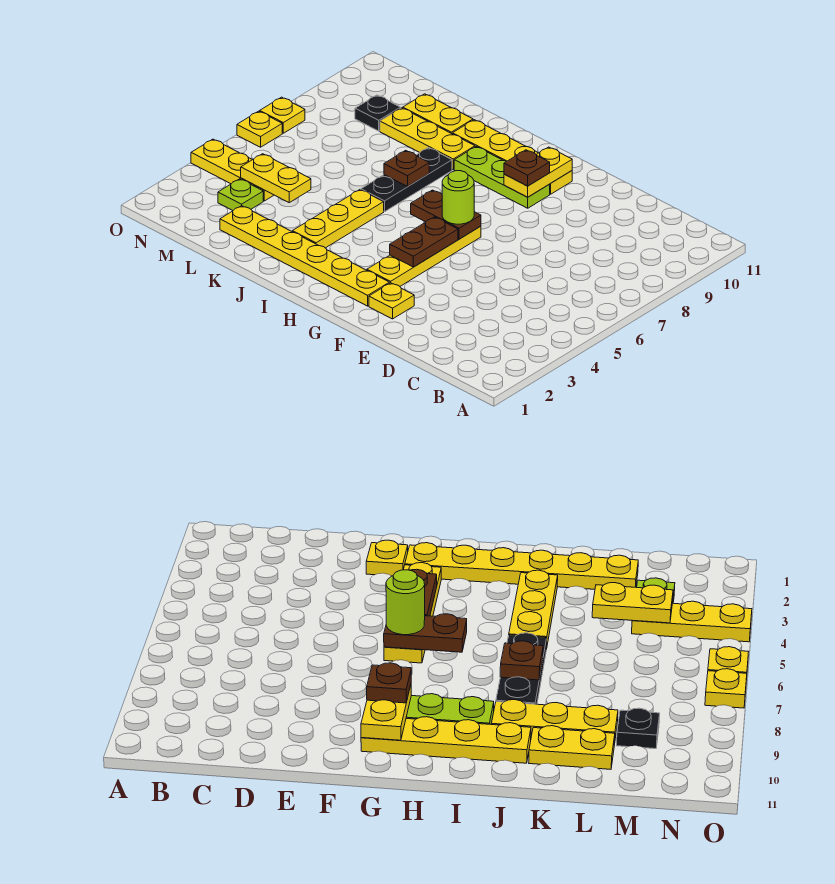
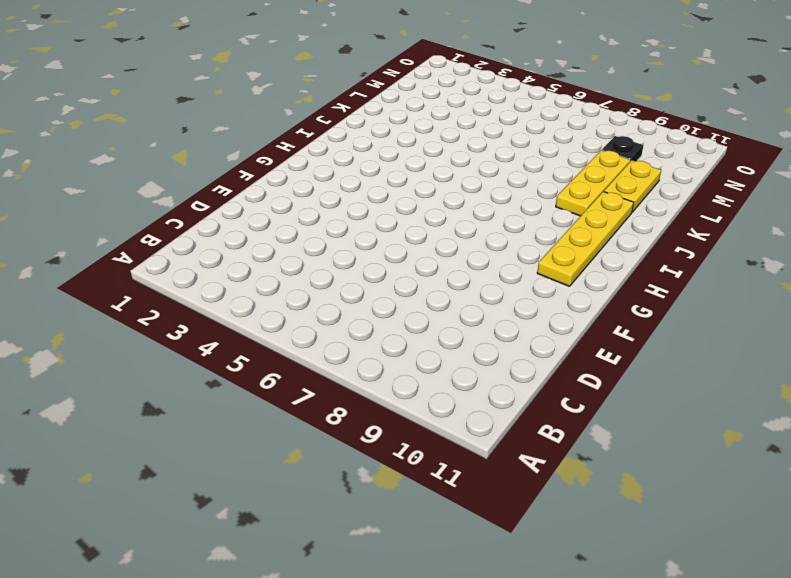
none -> yellow 1x1 plate [369,283,414,319]
none -> yellow 1x6 plate [220,206,389,306]
none -> yellow 1x4 plate [367,226,481,286]

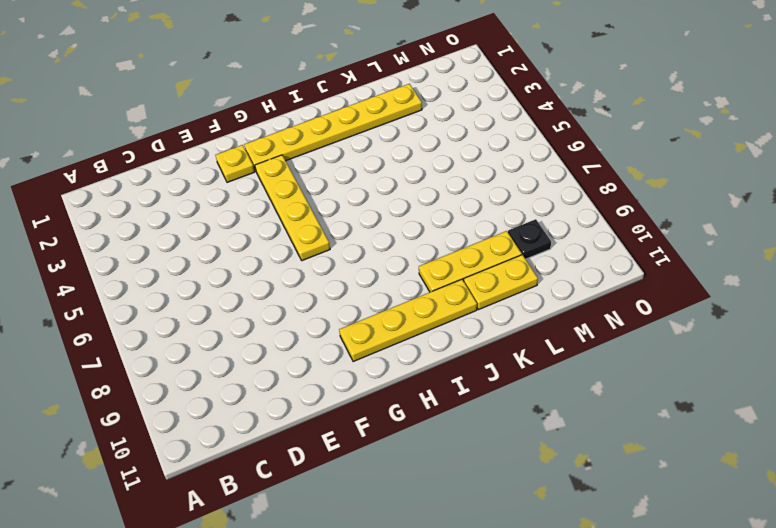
none -> lime 1x3 plate [454,147,550,208]
none -> yellow 1x3 plate [292,190,384,248]
none -> black 1x3 plate [361,148,452,212]

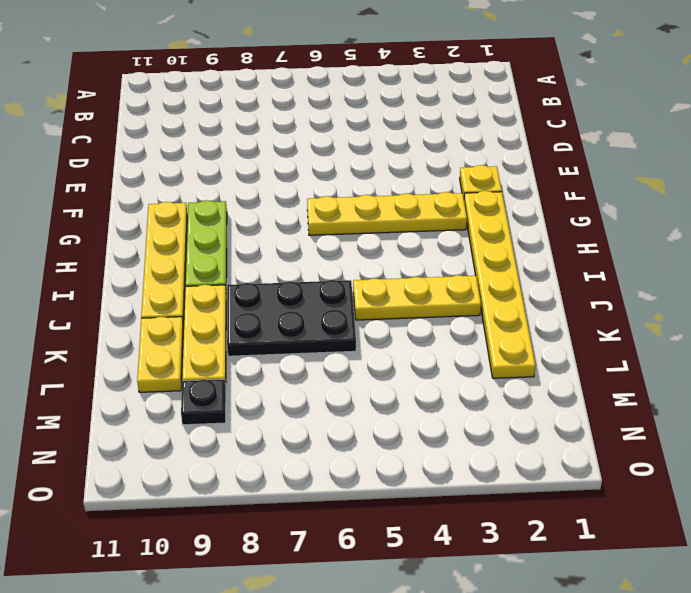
black 2x3 plate [227,280,356,356] -> black 1x3 plate [361,148,452,212]
none -> lime 1x1 plate [218,179,263,210]
none -> yellow 1x3 plate [191,139,274,201]
none -> yellow 1x1 plate [237,111,282,147]

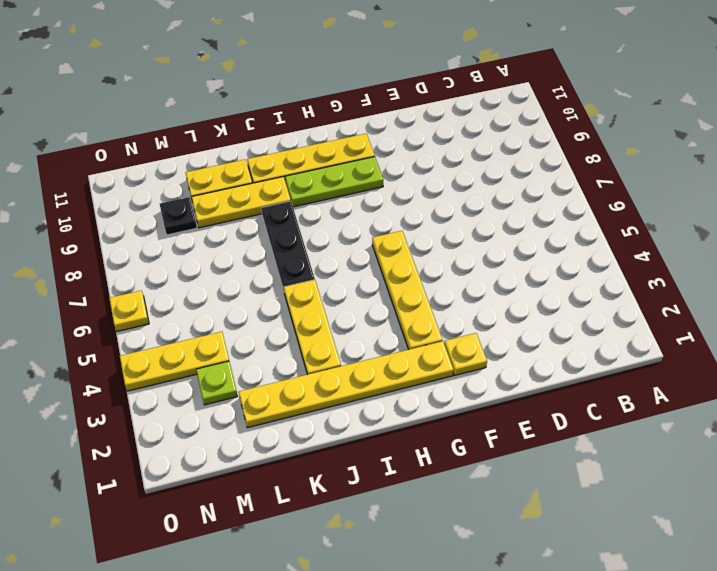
none -> yellow 1x1 plate [260,97,305,133]
none -> brown 1x2 plate [390,217,458,267]
none -> brown 1x2 plate [411,190,481,239]

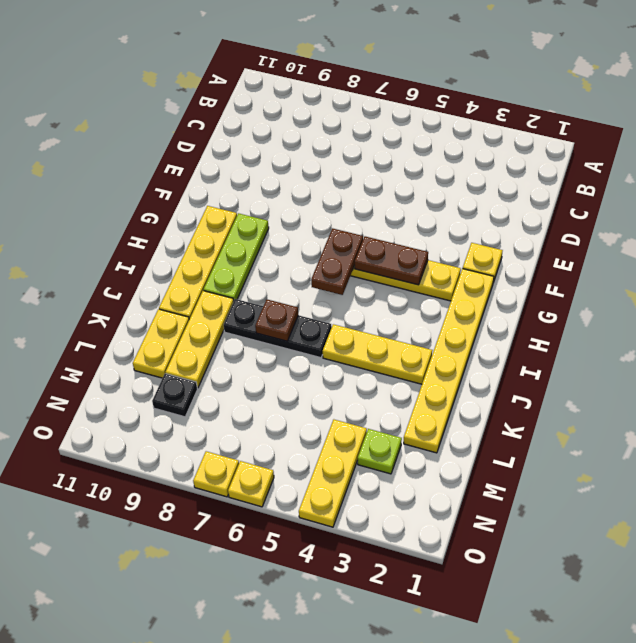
none -> yellow 1x2 plate [504,147,572,197]
none -> yellow 1x2 plate [241,154,311,203]
none -> lime 1x1 round brick [442,171,474,224]

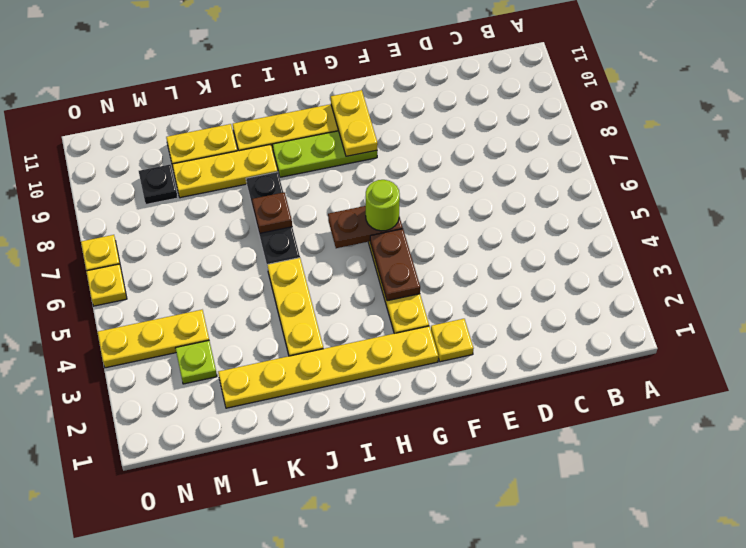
none -> yellow 1x2 plate [241,154,311,203]
none -> brown 1x1 plate [504,150,550,186]

